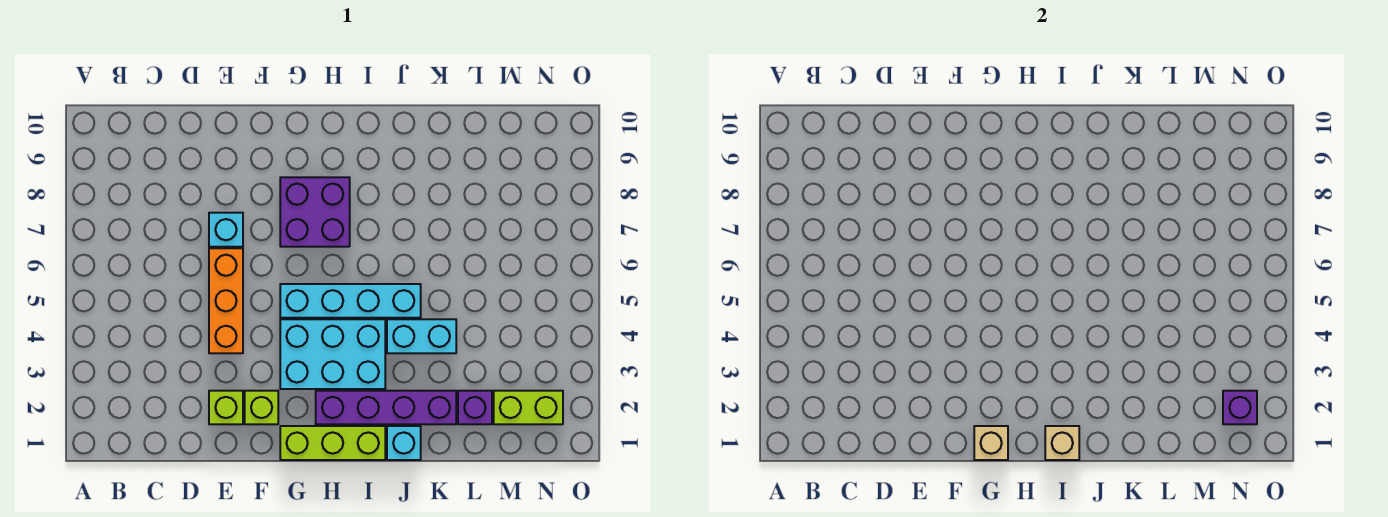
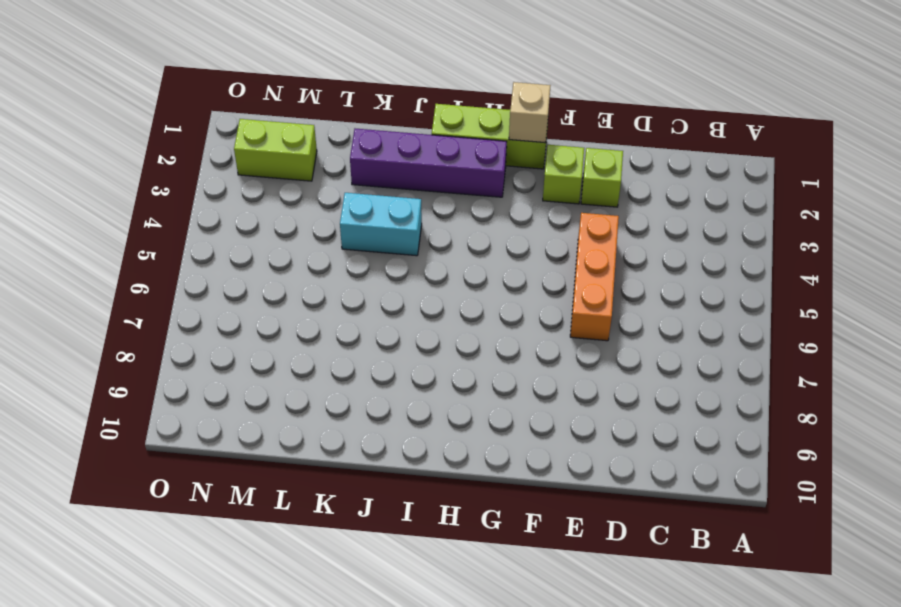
none -> cyan 1x1 brick [209,213,243,247]
none -> cyan 2x3 brick [280,319,385,389]
none -> cyan 1x4 brick [280,284,421,318]

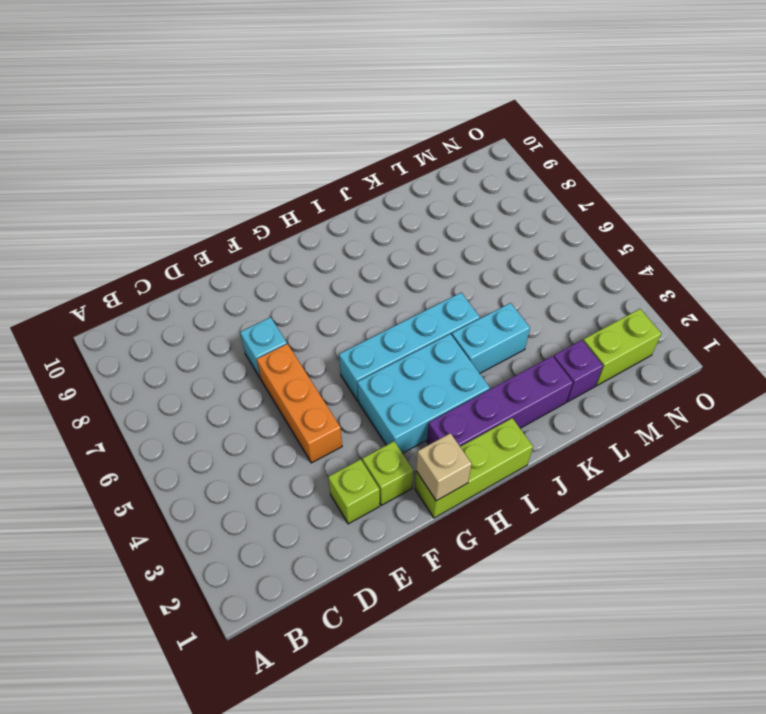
none -> purple 2x2 brick [280,177,350,247]
none -> cyan 1x1 brick [387,426,421,460]
none -> tan 1x1 brick [1045,426,1079,460]

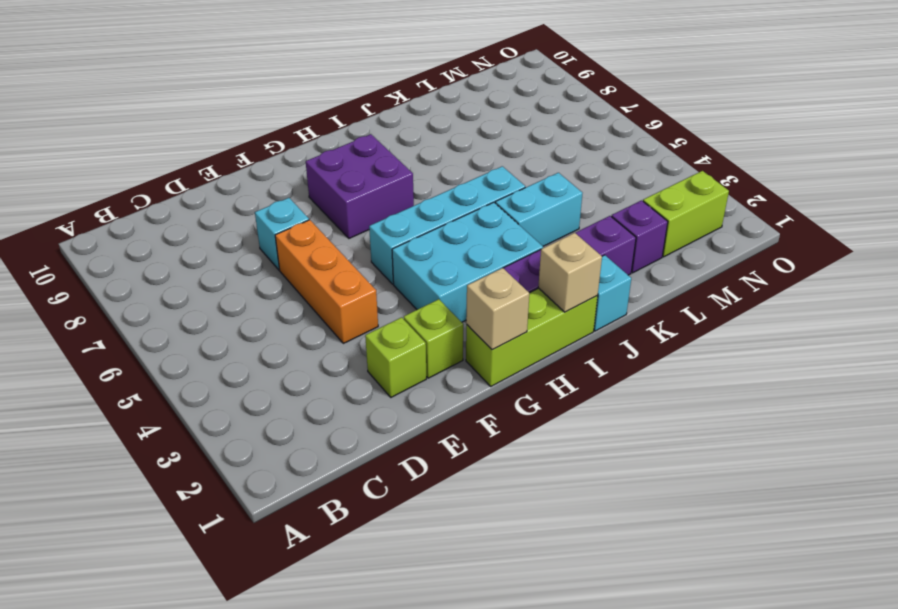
none -> purple 1x1 brick [1223,391,1257,424]

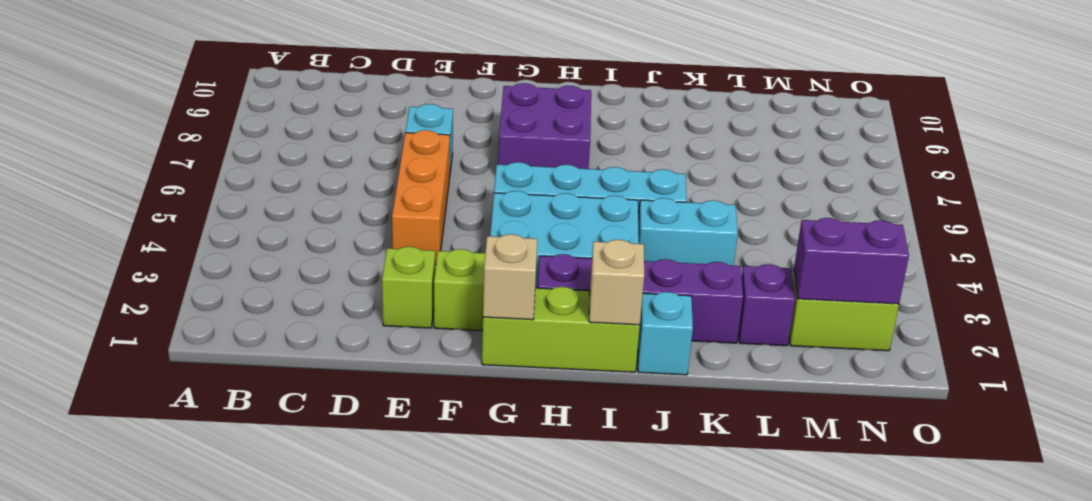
purple 1x2 brick [794,218,909,304] -> purple 1x1 brick [1223,391,1257,424]

